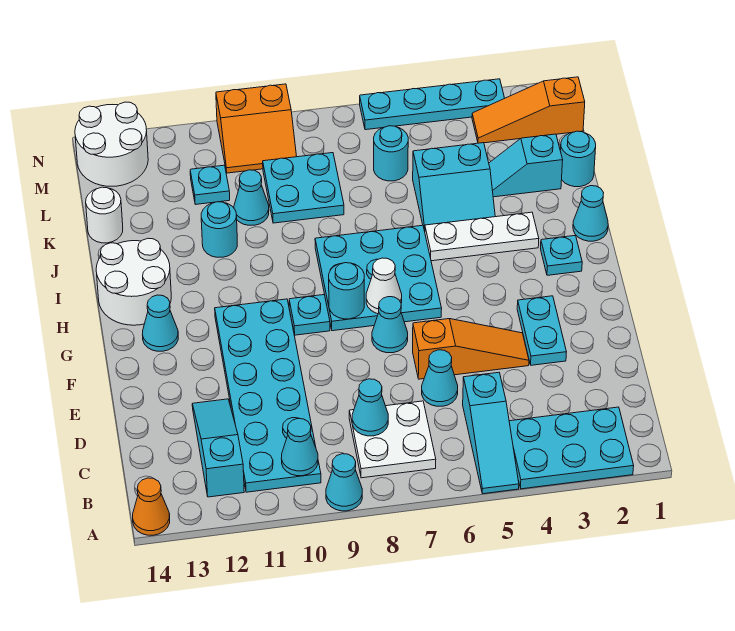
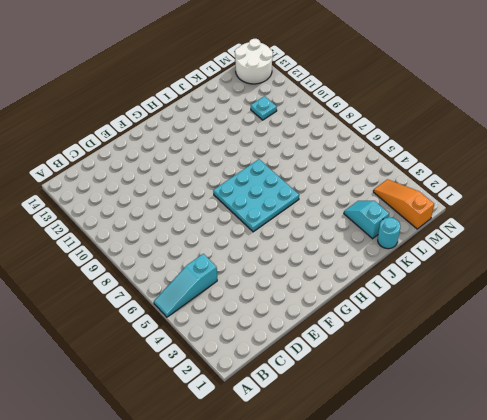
none -> cyan 2x3 plate [509,407,634,489]
none -> cyan 1x1 cone [326,454,362,511]
none -> orange 1x1 cone [133,478,170,535]
none -> white 2x2 plate [349,401,436,478]

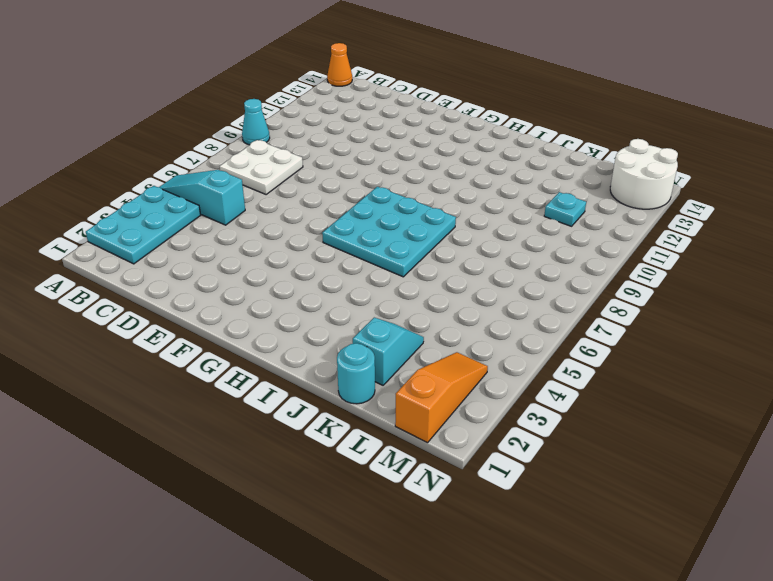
none -> cyan 2x6 plate [215,299,321,492]
none -> cyan 1x3 slope [192,399,244,497]
none -> cyan 1x1 cone [422,350,458,406]
none -> cyan 1x2 plate [517,296,566,365]

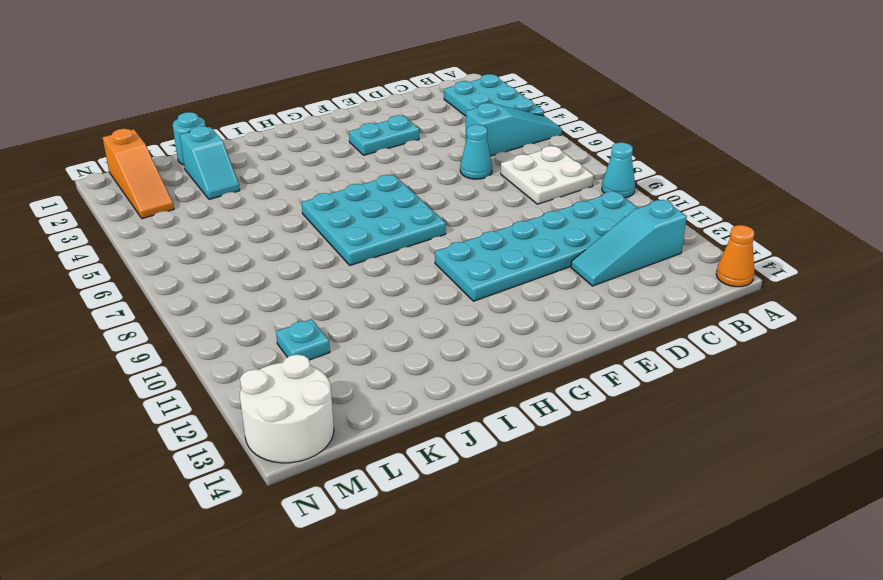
none -> orange 1x3 slope [413,319,529,379]
none -> cyan 1x1 cone [372,297,408,353]
none -> cyan 1x1 plate [289,295,330,335]
none -> cyan 1x1 cone [142,295,178,351]

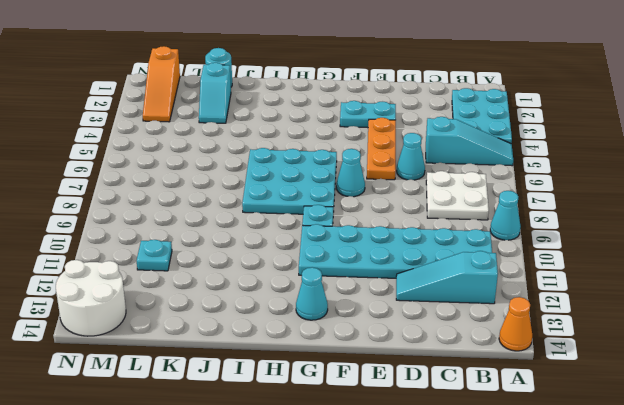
orange 1x3 plate [367,118,396,180] -> orange 1x3 slope [413,319,529,379]
none -> cyan 1x1 plate [541,236,582,275]
none -> white 2x2 round brick [96,238,171,325]
none -> cyan 1x1 cone [573,186,608,241]
none -> white 1x3 plate [425,212,539,261]

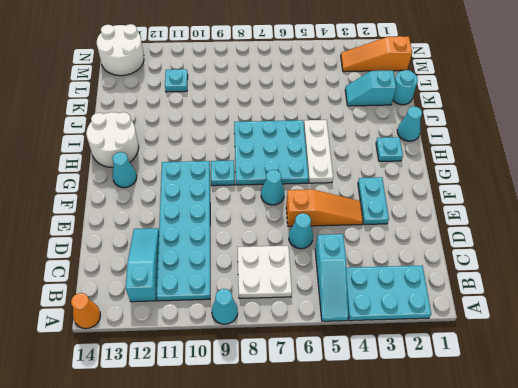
white 1x3 plate [304,120,333,183] -> white 1x3 plate turned to [425,212,539,261]
none -> cyan 2x2 slope [413,143,495,231]
none -> cyan 1x1 round brick [201,202,237,257]
none -> cyan 2x2 plate [263,153,344,223]
none -> cyan 1x1 cone [234,170,269,225]

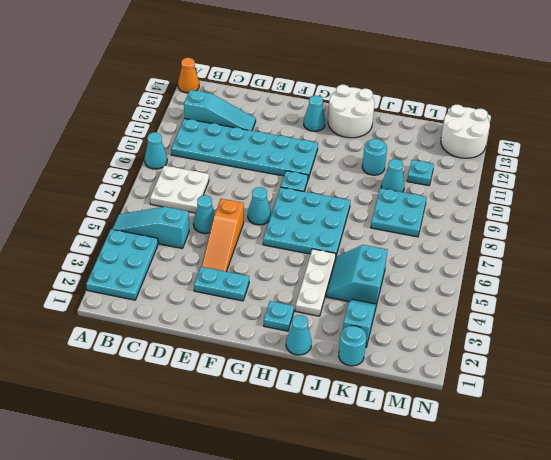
none -> white 1x1 round brick [86,187,123,243]
none -> cyan 1x1 round brick [374,126,408,181]
none -> orange 1x3 slope [472,77,585,143]
none -> orange 2x2 slope [216,84,297,173]

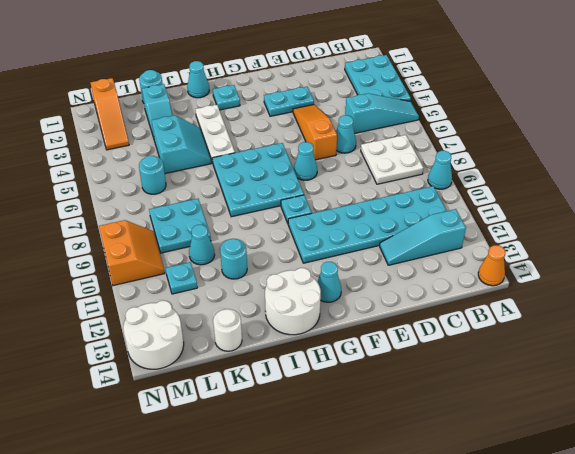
none -> cyan 1x4 plate [360,79,505,130]
none -> cyan 1x1 cone [281,419,318,476]
none -> cyan 1x1 cone [352,379,388,436]
none -> white 1x1 cone [366,258,402,314]

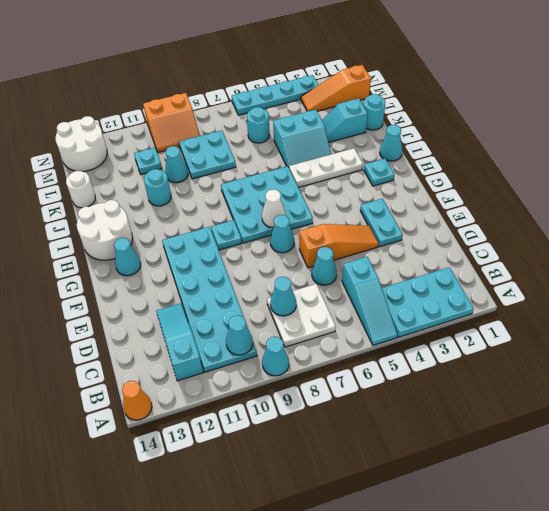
none -> cyan 1x1 round brick [329,263,364,319]

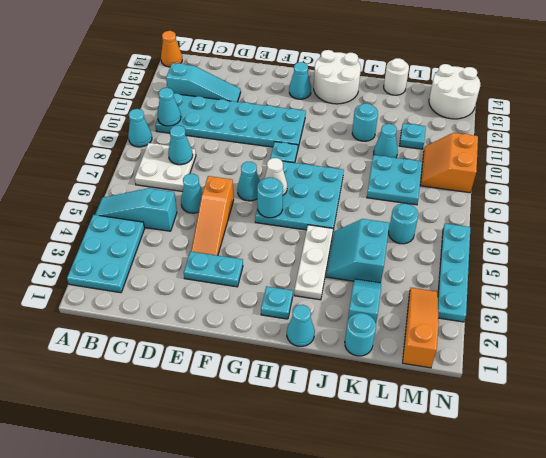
cyan 1x1 round brick [257,178,283,218] -> cyan 1x1 round brick moved to [329,263,364,319]

